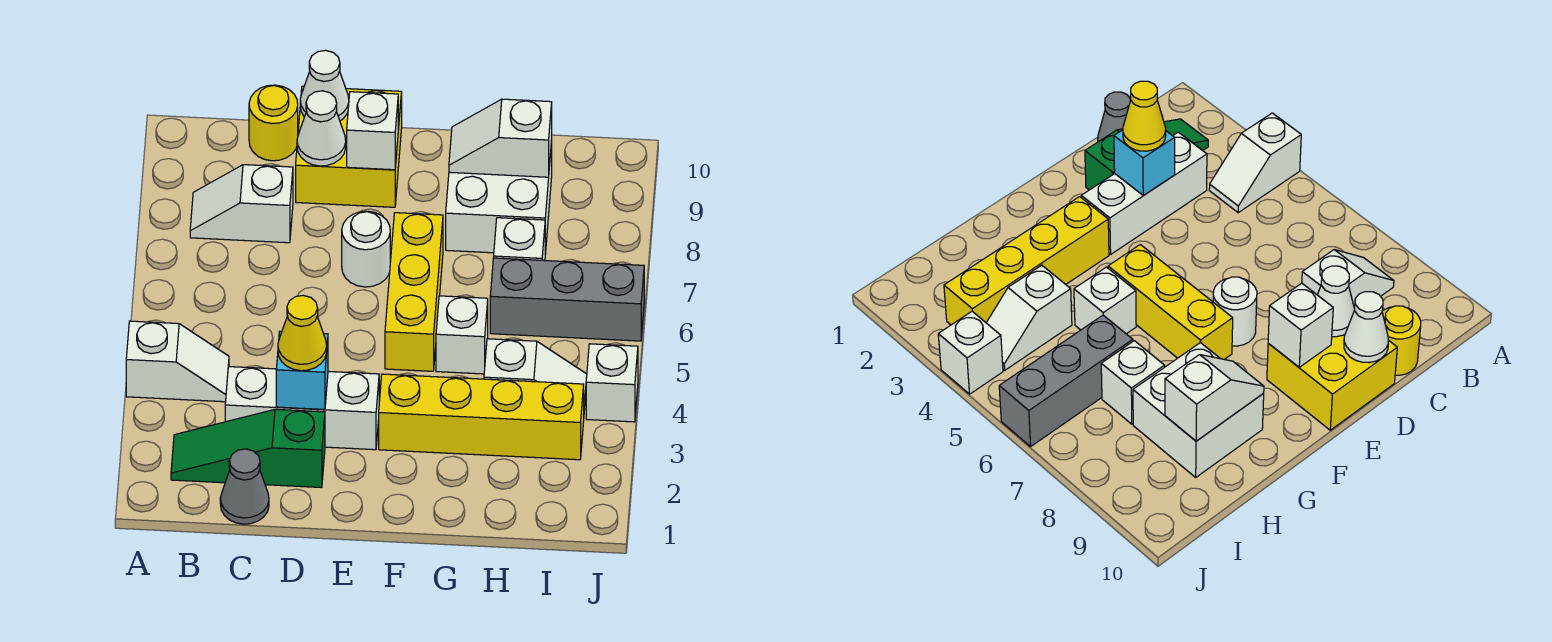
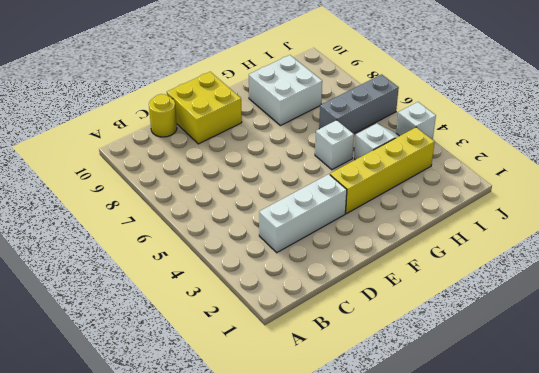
none -> white 1x2 slope [126,321,229,402]
none -> green 1x3 slope [171,409,325,488]
none -> white 1x2 slope [190,165,293,243]

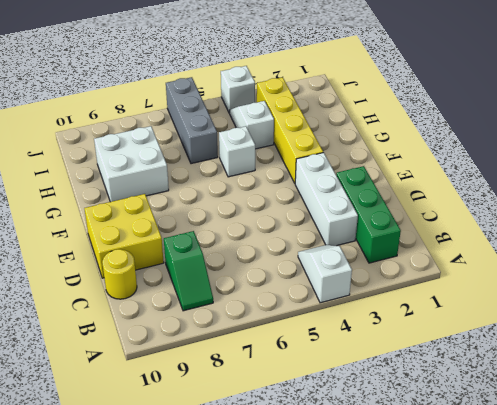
green 1x3 brick [336,166,401,263] -> green 1x3 slope [171,409,325,488]
green 1x2 slope [164,231,213,311] -> white 1x2 slope [190,165,293,243]
none -> grey 1x1 cone [220,449,269,524]
none -> white 1x1 round brick [342,211,390,287]
none -> yellow 1x3 brick [385,213,443,371]

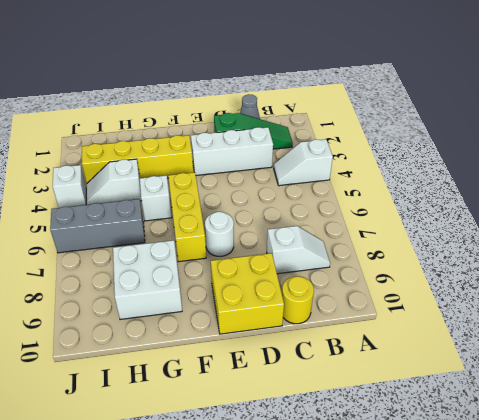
none -> white 1x1 brick [494,218,545,261]
none -> cyan 1x1 brick [276,331,328,409]
none -> white 1x1 cone [297,91,346,166]

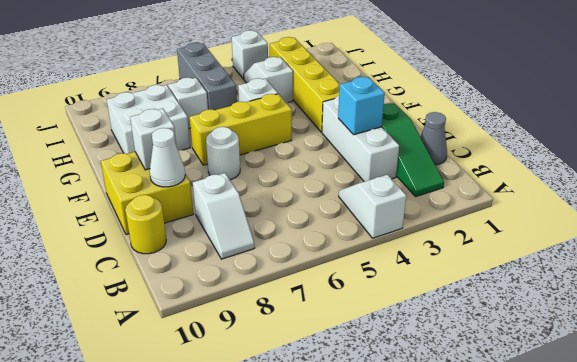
none -> white 1x1 cone [300,50,349,121]
none -> white 1x2 slope [449,99,552,177]
none -> yellow 1x1 cone [278,295,327,371]

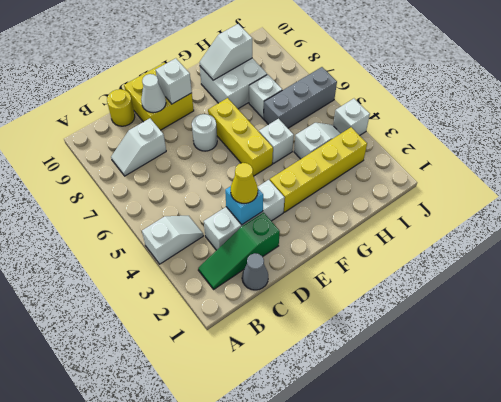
none -> white 1x1 cone [300,50,349,121]

